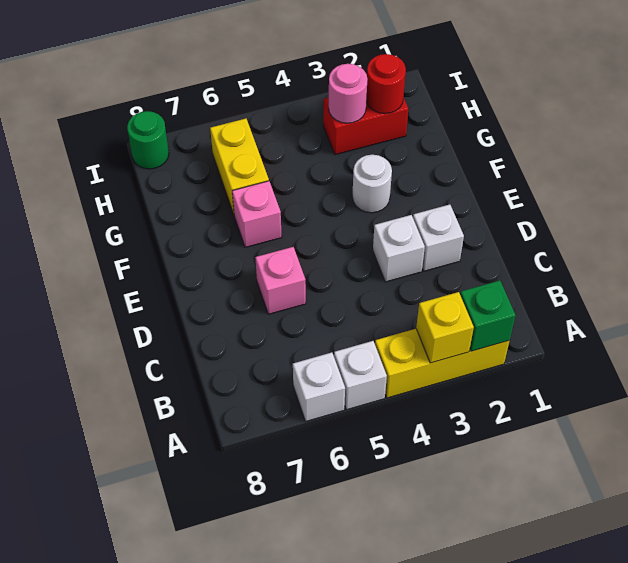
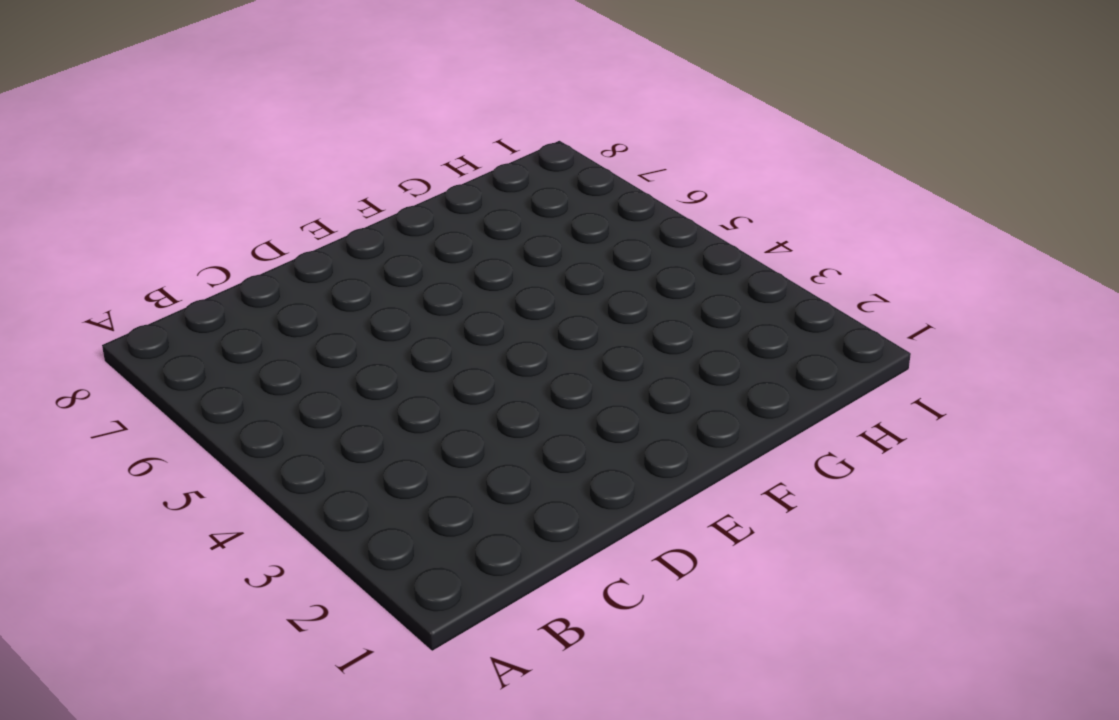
none -> yellow 1x3 brick [375,329,509,398]
none -> white 1x1 brick [334,341,387,410]
none -> white 1x1 brick [293,353,345,421]

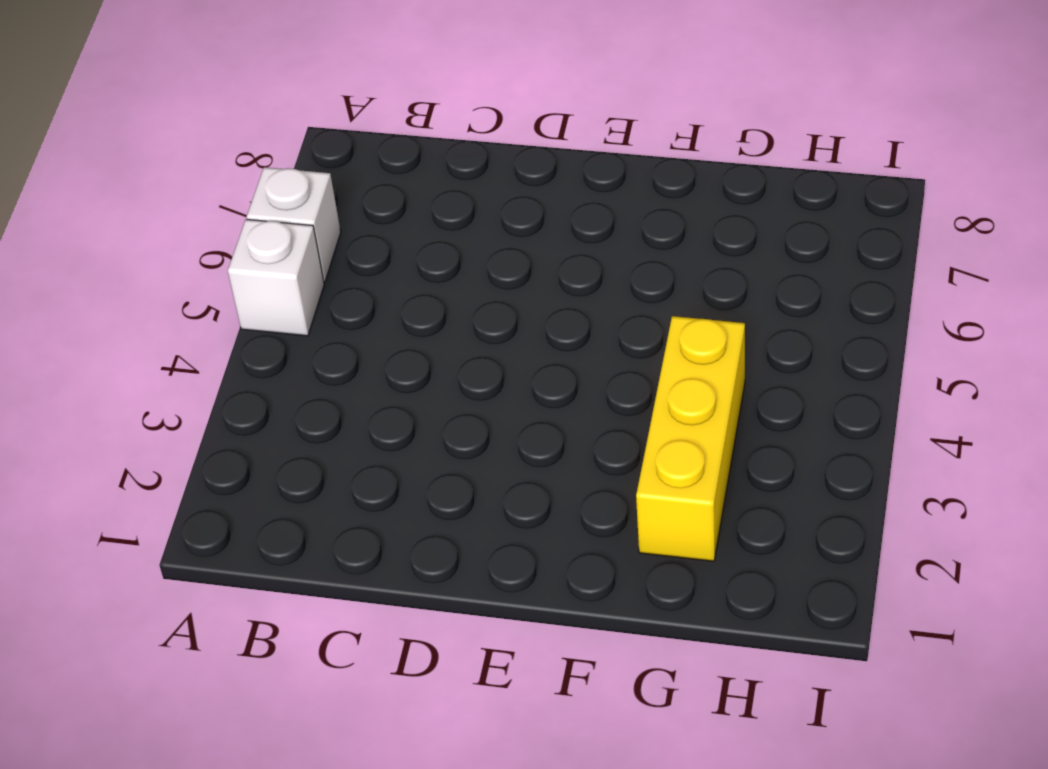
yellow 1x3 brick [636,316,745,561] -> yellow 1x3 brick moved to [375,329,509,398]
none -> white 1x1 brick [413,205,464,271]
none -> white 1x1 brick [373,215,425,282]
none -> pink 1x1 brick [255,247,306,314]

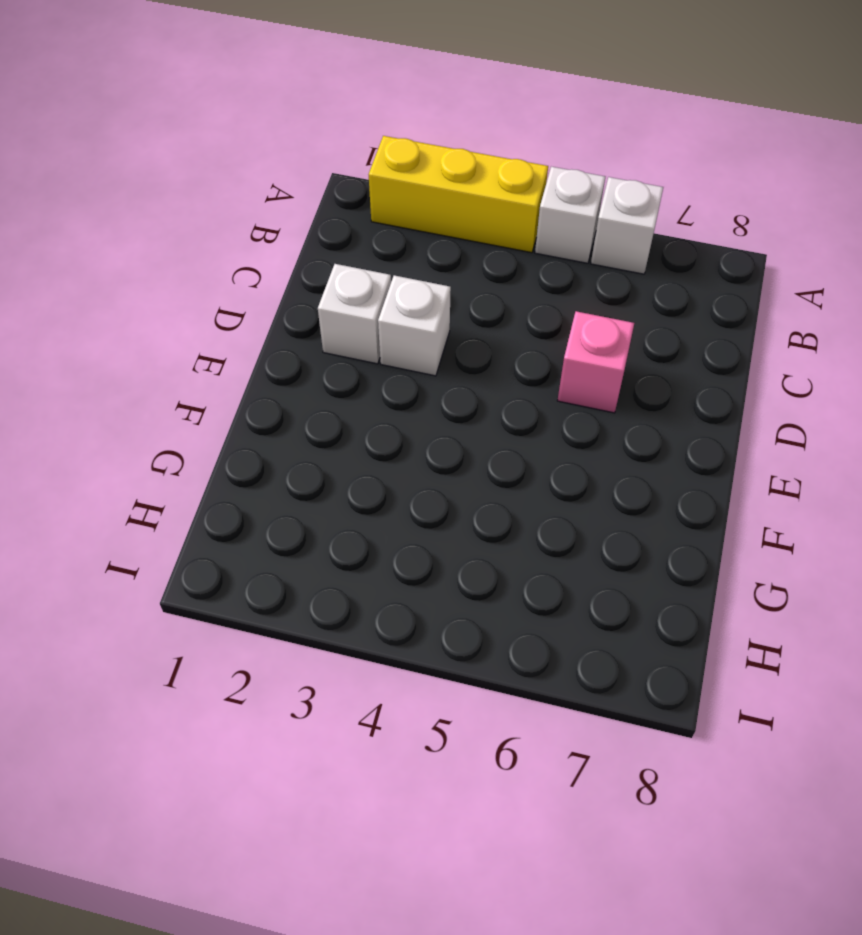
none -> white 1x1 round brick [352,155,392,213]
none -> pink 1x1 brick [232,181,282,247]
none -> yellow 1x2 brick [210,119,269,214]

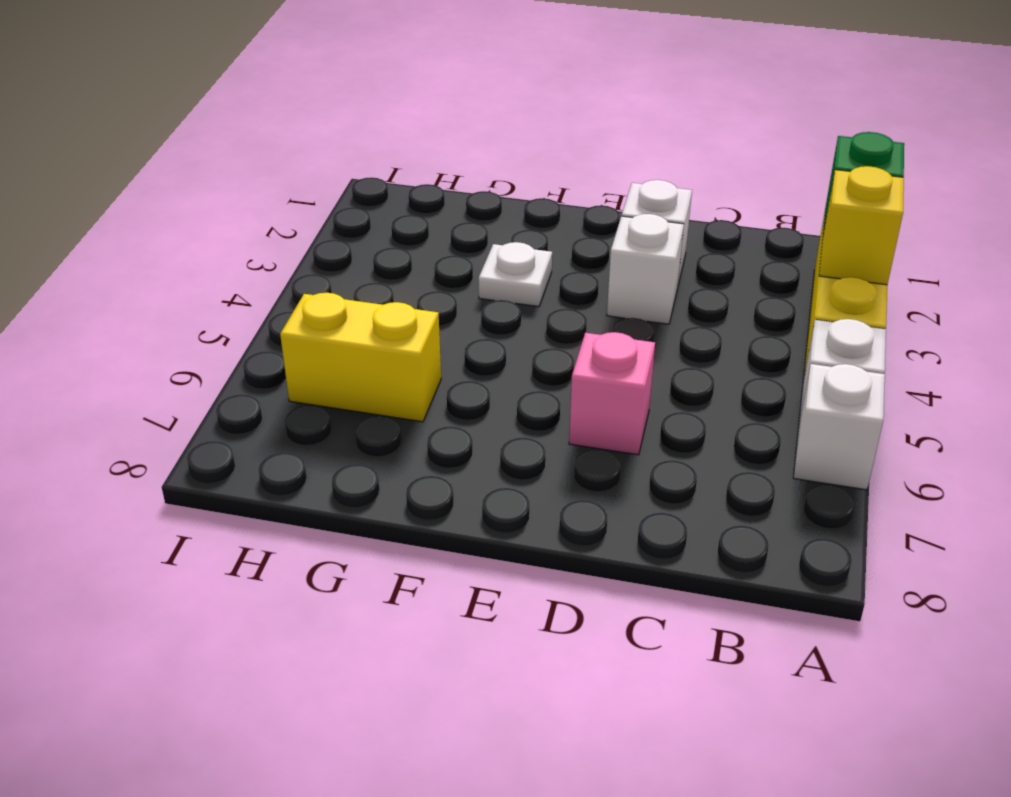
white 1x1 plate [479,242,552,307] -> white 1x1 round brick [352,155,392,213]
none -> pink 1x1 brick [232,181,282,247]
none -> red 1x2 brick [323,97,408,155]
none -> green 1x1 round brick [127,111,169,169]

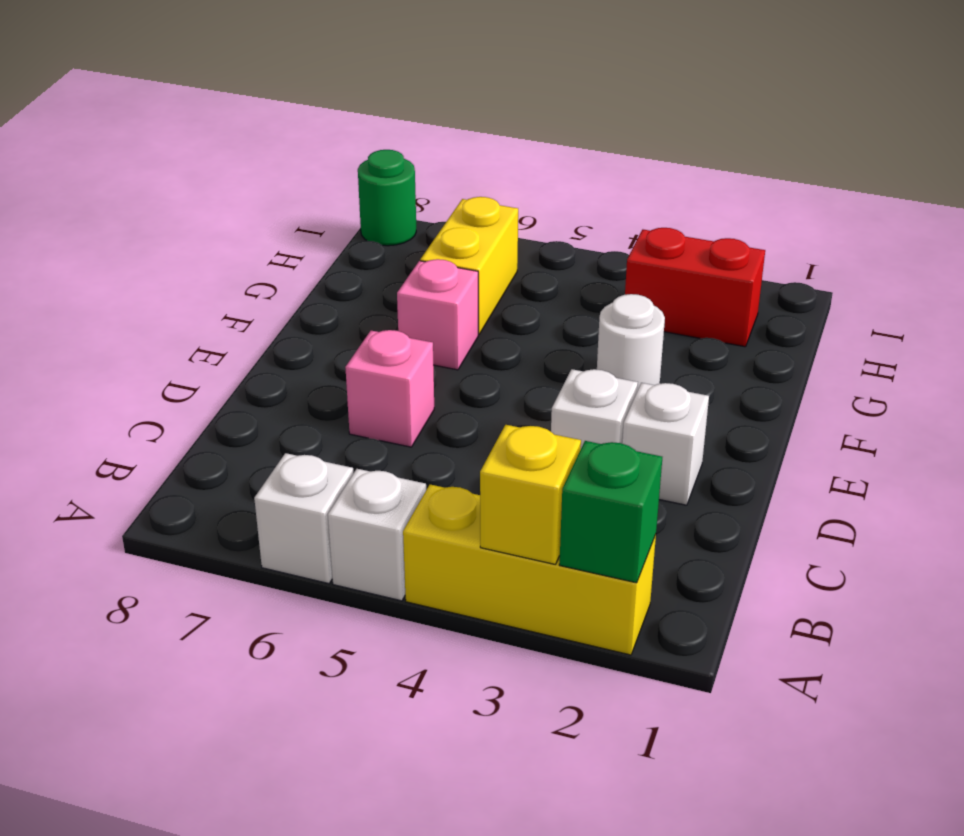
none -> red 1x1 round brick [366,54,406,114]
none -> pink 1x1 round brick [329,64,367,123]

